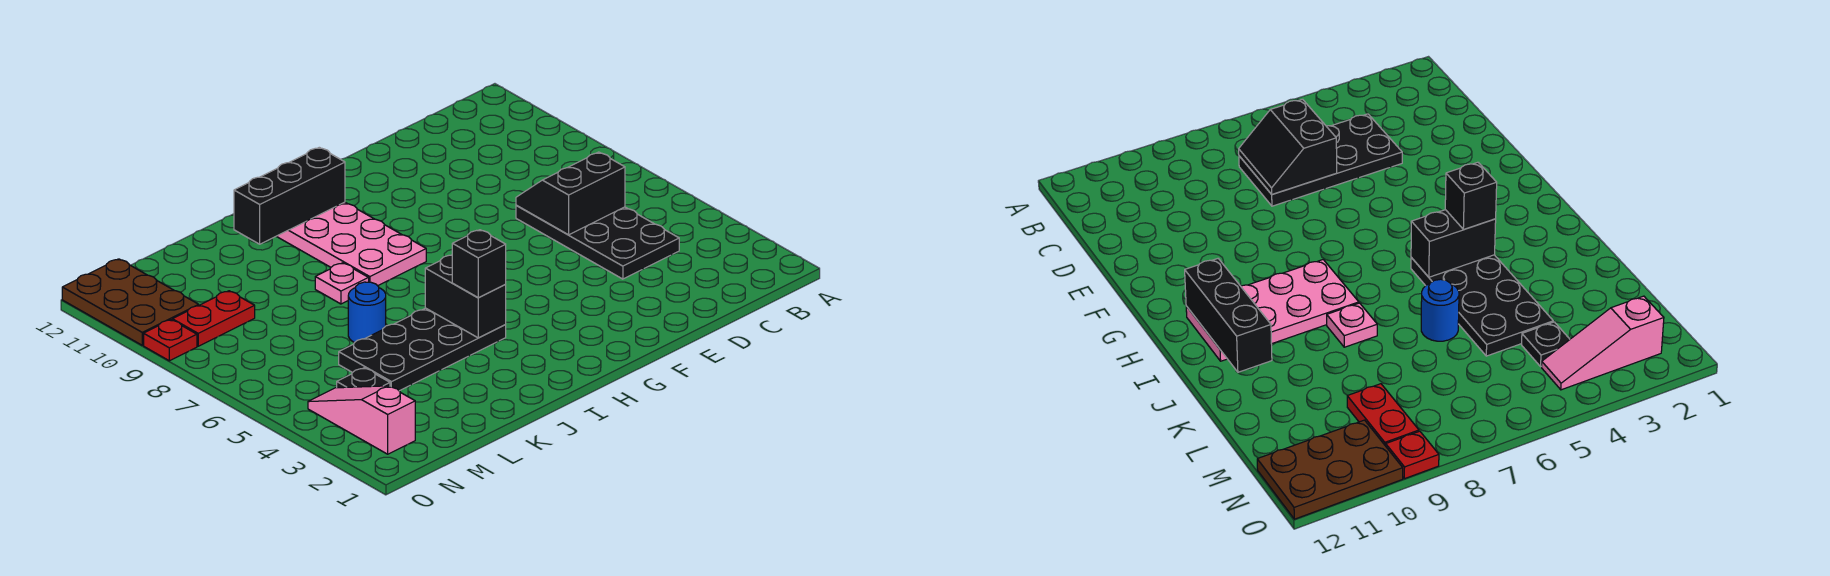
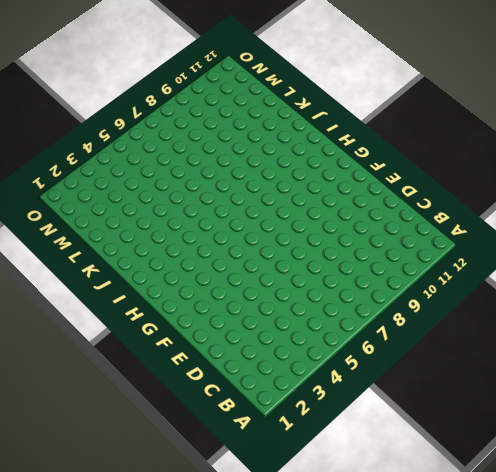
none -> black 2x4 plate [516,205,679,279]
none -> pink 2x4 plate [276,202,426,286]
none -> black 2x4 plate [339,308,506,391]

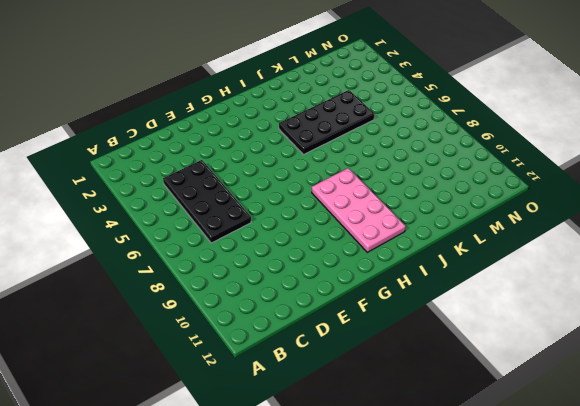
none -> pink 1x1 plate [315,263,369,304]
none -> blue 1x1 round brick [348,282,386,343]
none -> black 1x1 plate [337,368,390,388]

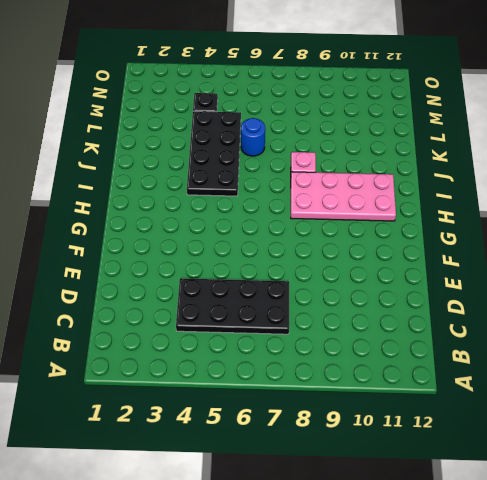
none -> red 1x2 plate [172,291,255,346]
none -> pink 1x3 slope [308,386,415,454]
none -> brown 2x3 plate [62,259,199,345]

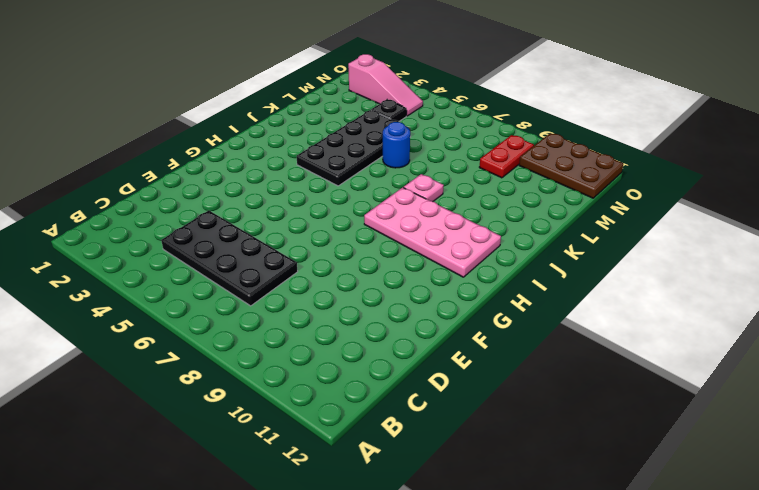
none -> red 1x1 plate [144,320,197,361]
none -> black 2x2 slope [516,152,625,235]
none -> black 1x3 brick [234,147,345,244]

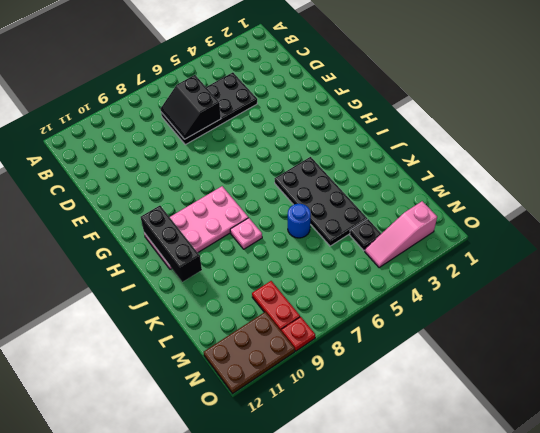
none -> black 1x2 brick [425,255,506,338]
none -> black 1x1 brick [452,230,506,298]

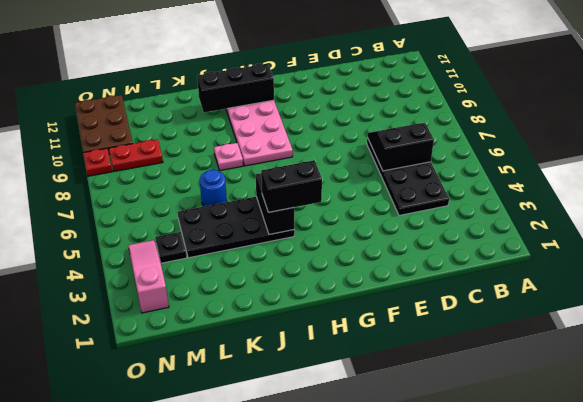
black 1x2 brick [261,160,322,212] -> black 1x1 brick [452,230,506,298]

